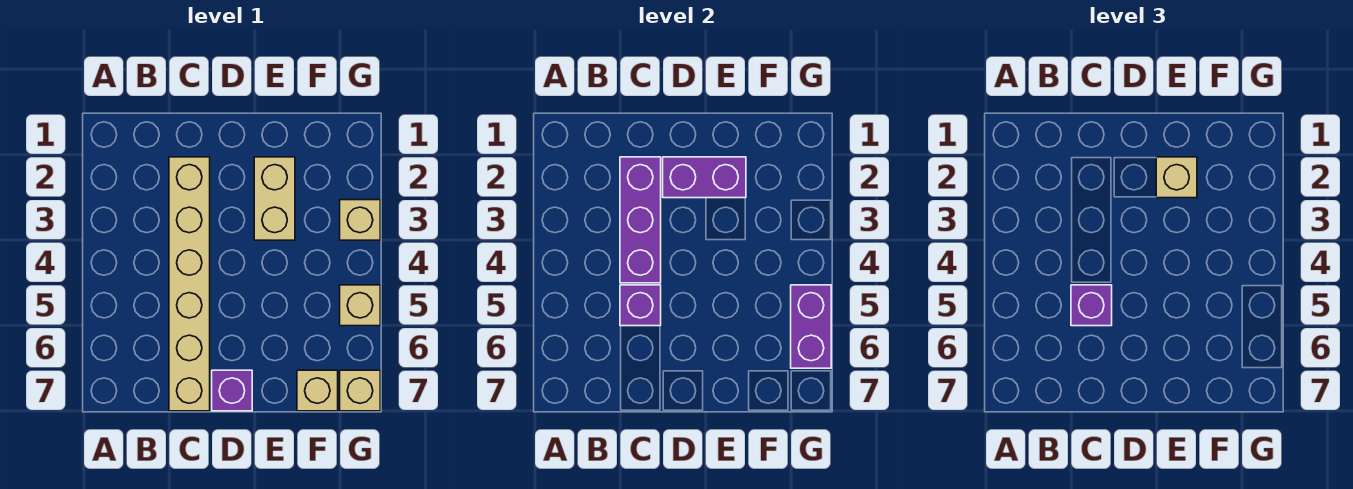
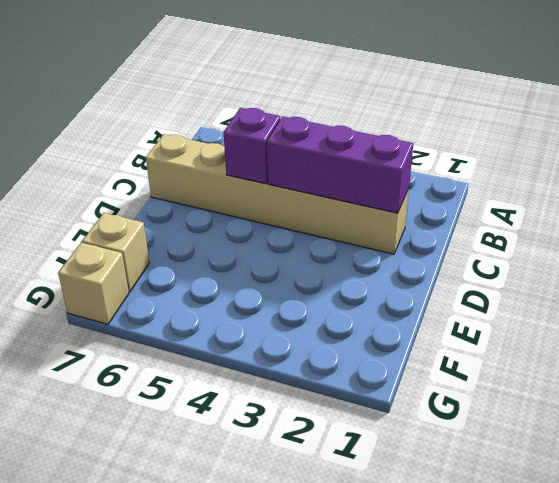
none -> purple 1x1 brick [212,370,252,411]
none -> tan 1x2 brick [254,157,295,240]
none -> tan 1x1 brick [340,200,380,240]

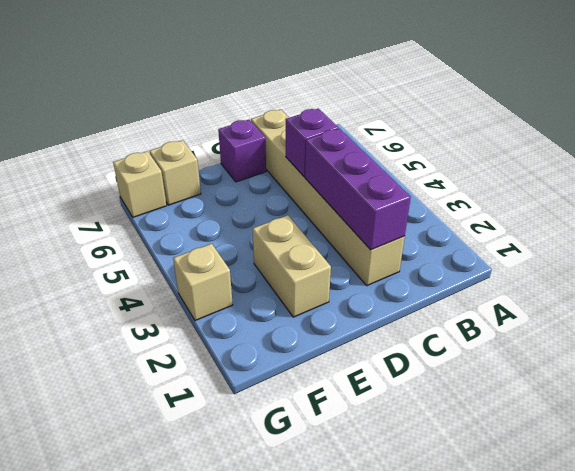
none -> tan 1x1 brick [340,285,380,326]
none -> purple 1x2 brick [663,157,746,198]
none -> purple 1x2 brick [791,285,831,368]

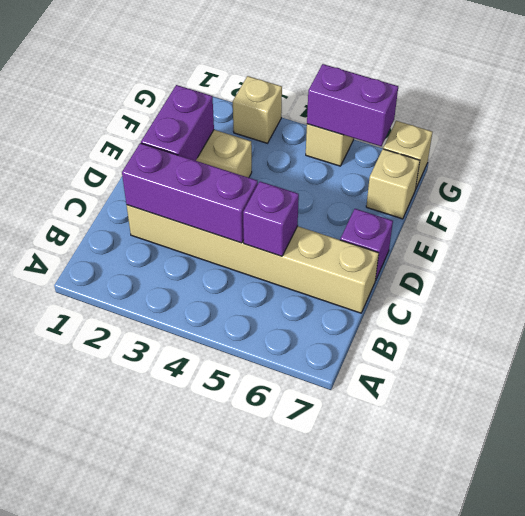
none -> purple 1x1 brick [1071,285,1112,326]
none -> tan 1x1 brick [1156,157,1197,198]

